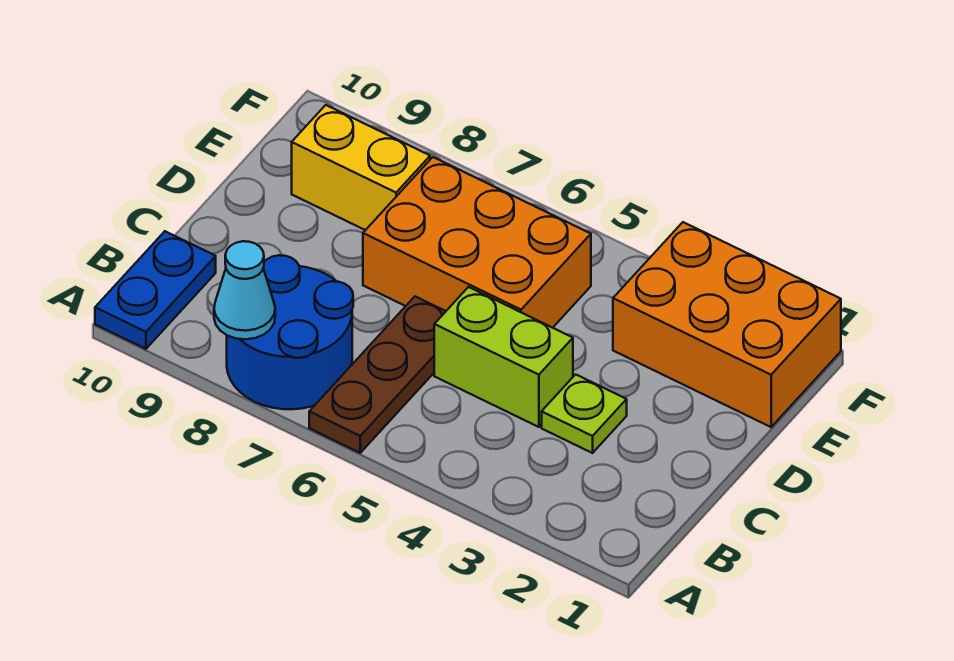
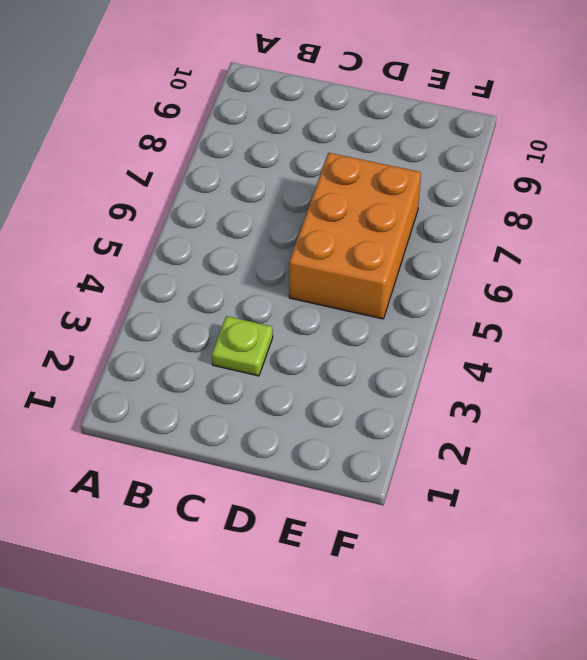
none -> brown 1x3 plate [309,296,446,453]
none -> blue 2x2 round brick [227,255,353,409]

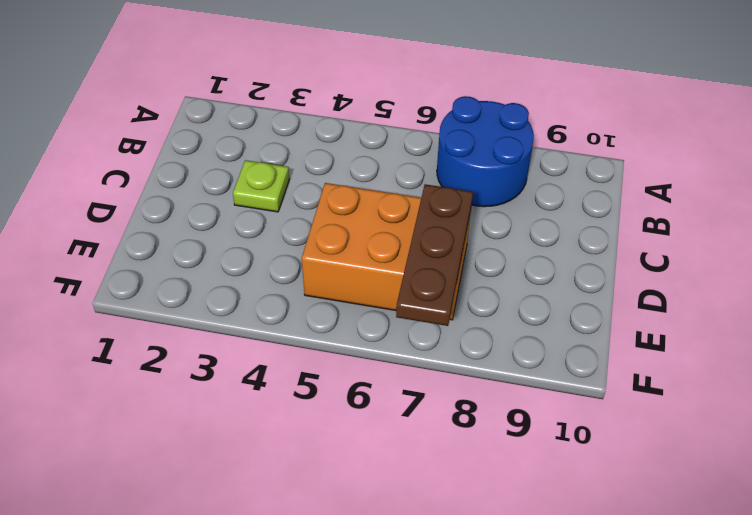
brown 1x3 plate [396,184,473,326] -> brown 1x3 plate moved to [309,296,446,453]
none -> blue 1x2 plate [95,231,216,349]
none -> lime 1x2 brick [434,287,573,427]

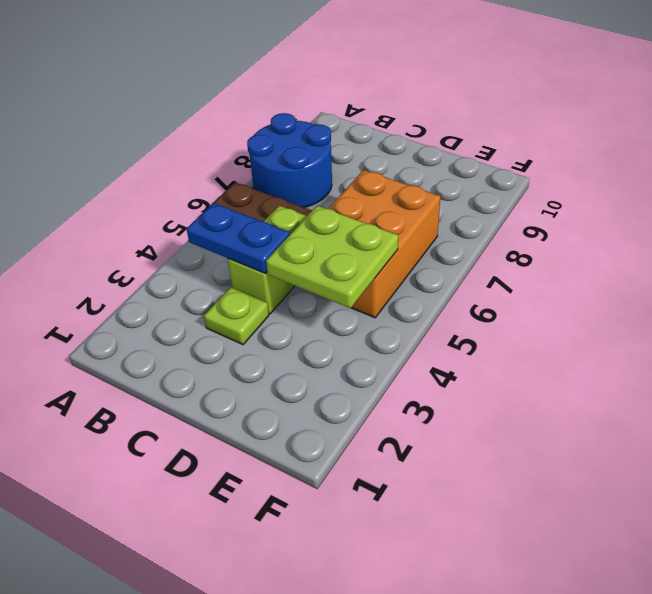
blue 1x2 plate [187,203,290,273] -> blue 1x2 plate moved to [95,231,216,349]
lime 2x2 plate [266,206,398,308] -> none
none -> orange 2x3 brick [613,222,841,427]
none -> yellow 1x2 brick [292,105,430,230]

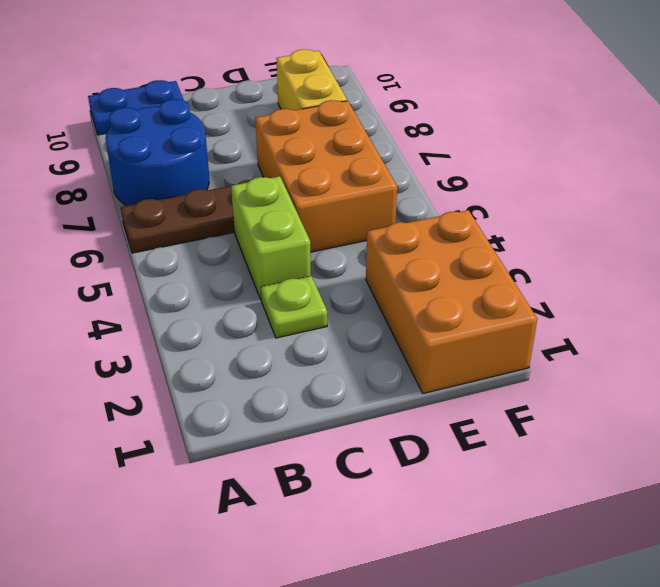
none -> cyan 1x1 cone [214,241,275,339]

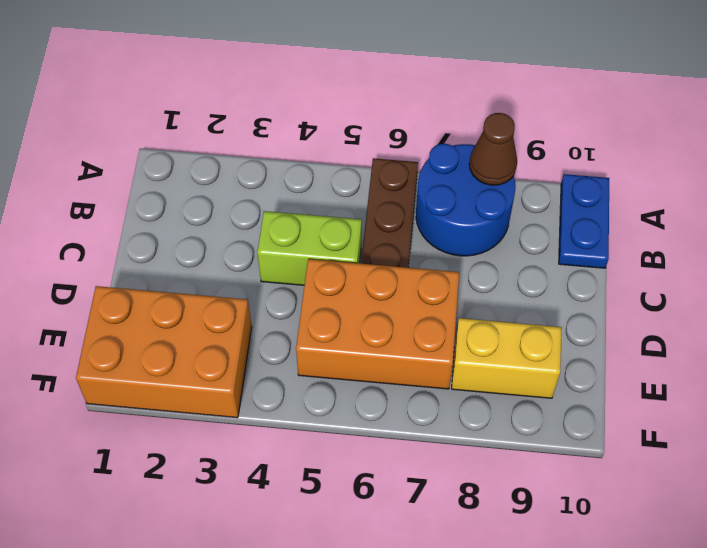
brown 1x1 cone [469,113,517,185] -> cyan 1x1 cone [214,241,275,339]
none -> lime 1x1 plate [542,374,627,453]

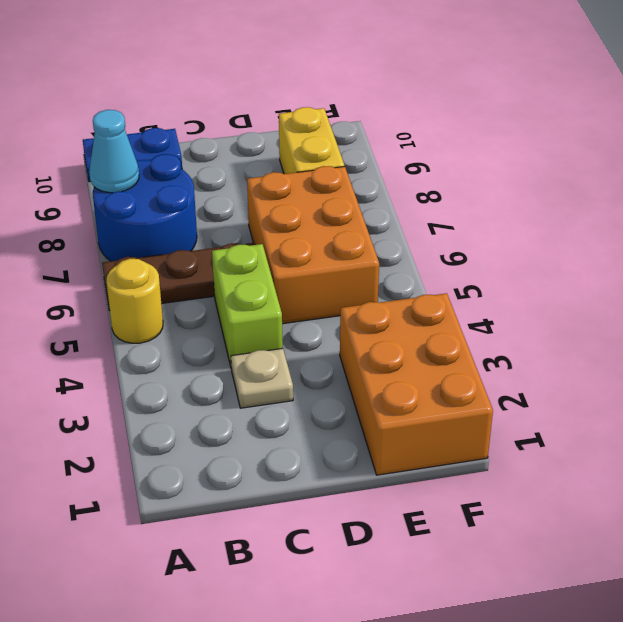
yellow 1x1 round brick [107,259,163,343] -> none
tan 1x1 plate [231,348,293,408] -> lime 1x1 plate [542,374,627,453]

